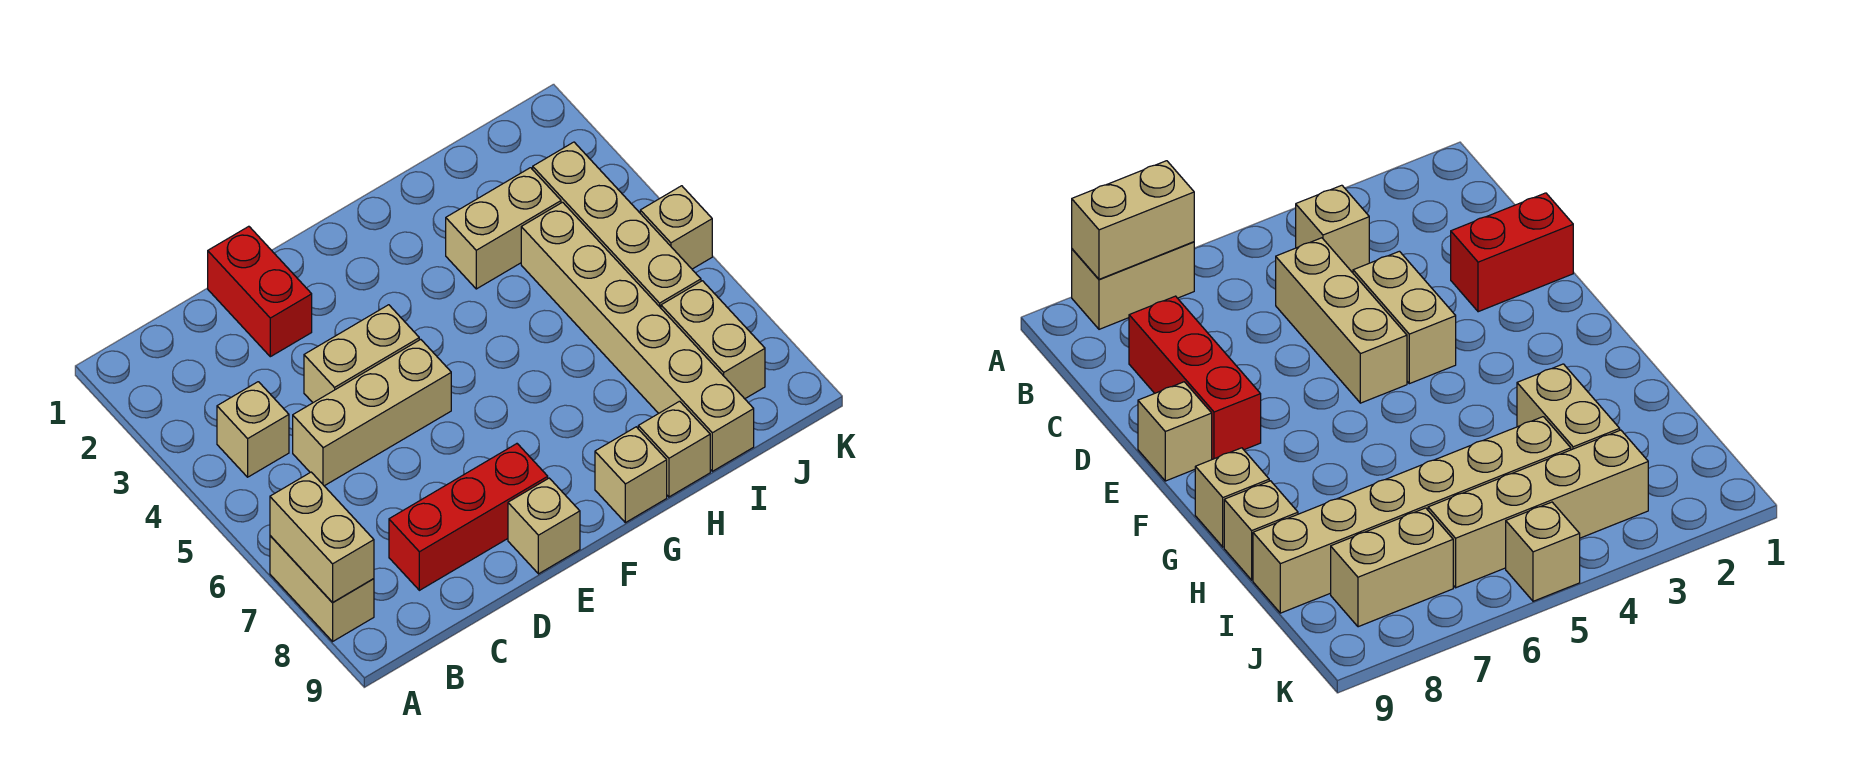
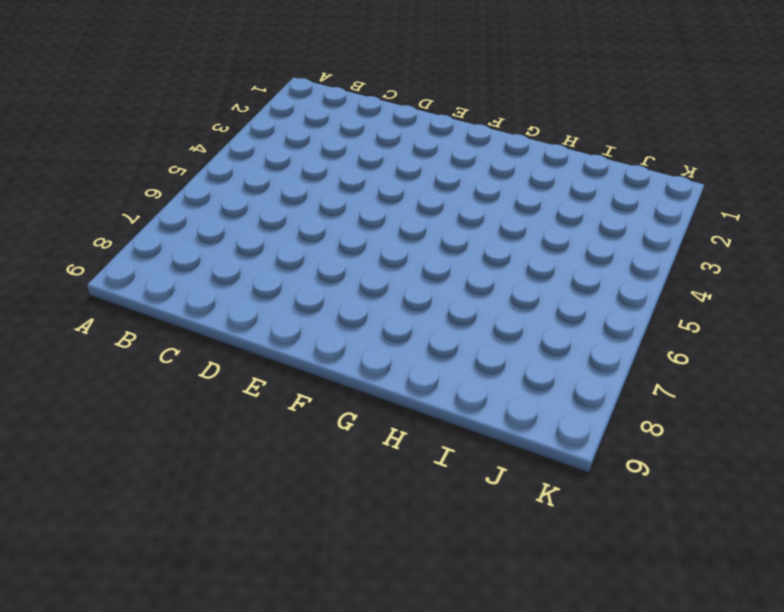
none -> tan 1x2 brick [270,536,374,641]
none -> tan 1x1 brick [217,382,289,477]
none -> tan 1x3 brick [293,339,451,486]

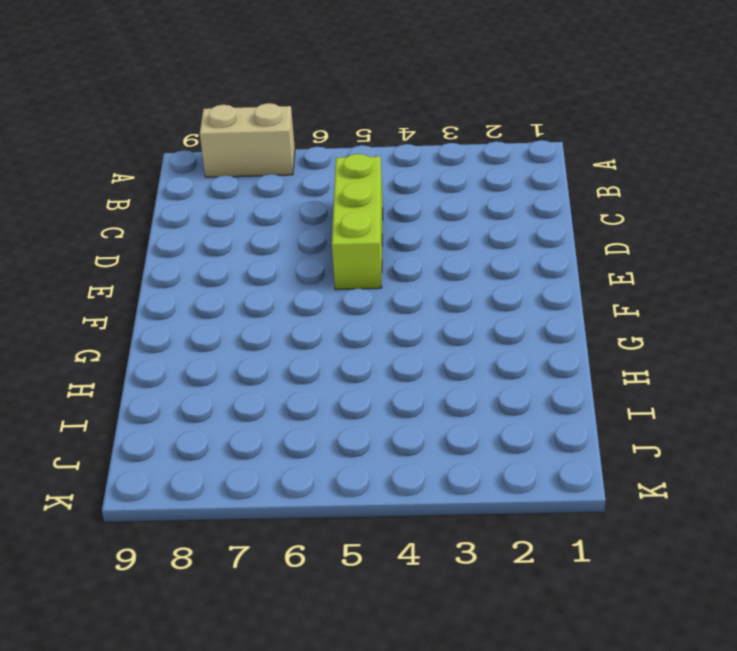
lime 1x3 brick [332,154,383,290] -> tan 1x3 brick [293,339,451,486]
none -> tan 1x1 brick [217,382,289,477]
none -> red 1x3 brick [389,444,548,590]
none -> red 1x2 brick [208,226,312,357]

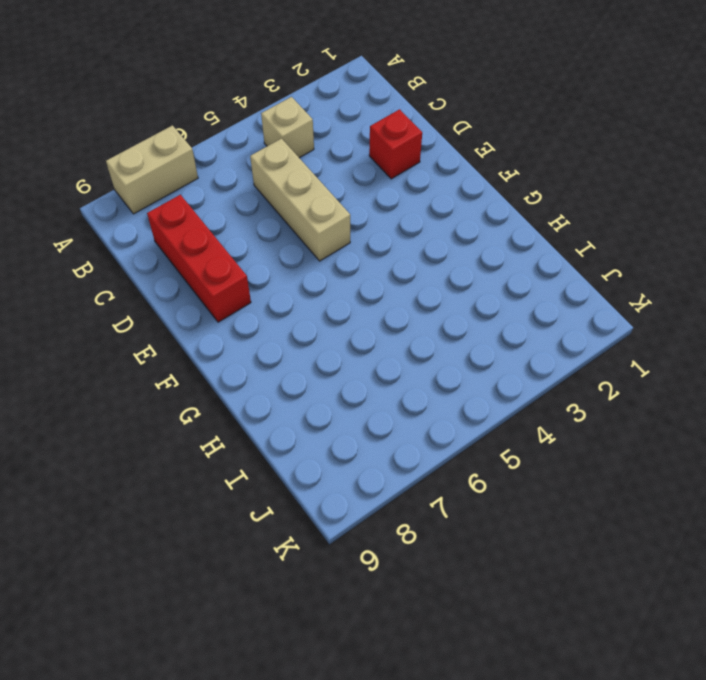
red 1x1 brick [369,109,422,179] -> red 1x2 brick [208,226,312,357]
none -> tan 1x2 brick [304,305,419,403]
none -> tan 1x1 brick [508,478,580,574]
none -> tan 1x1 brick [595,427,667,523]

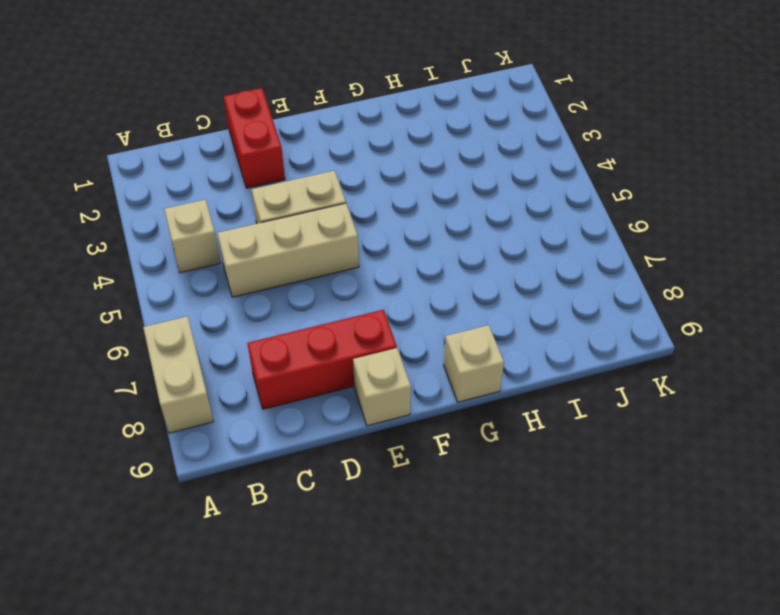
none -> tan 1x2 brick [446,168,561,289]
none -> tan 1x1 brick [638,401,710,497]
none -> tan 1x6 brick [521,202,754,471]

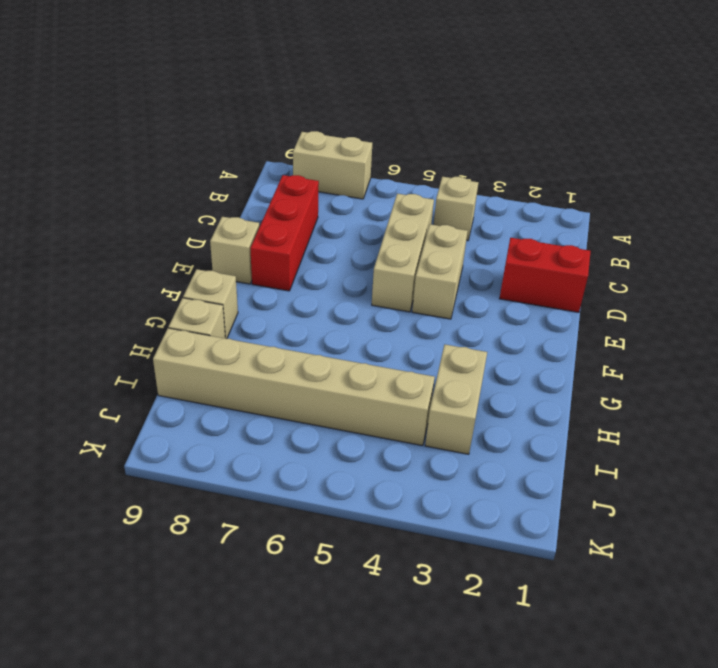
none -> tan 1x4 brick [533,142,701,308]
none -> tan 1x2 brick [661,281,765,399]
none -> tan 1x1 brick [640,186,712,269]

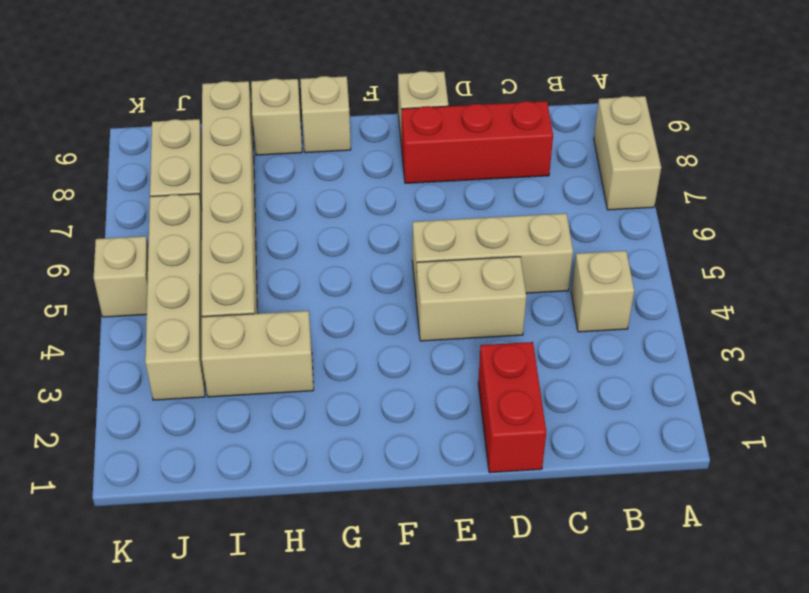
none -> tan 1x2 brick [270,472,374,603]

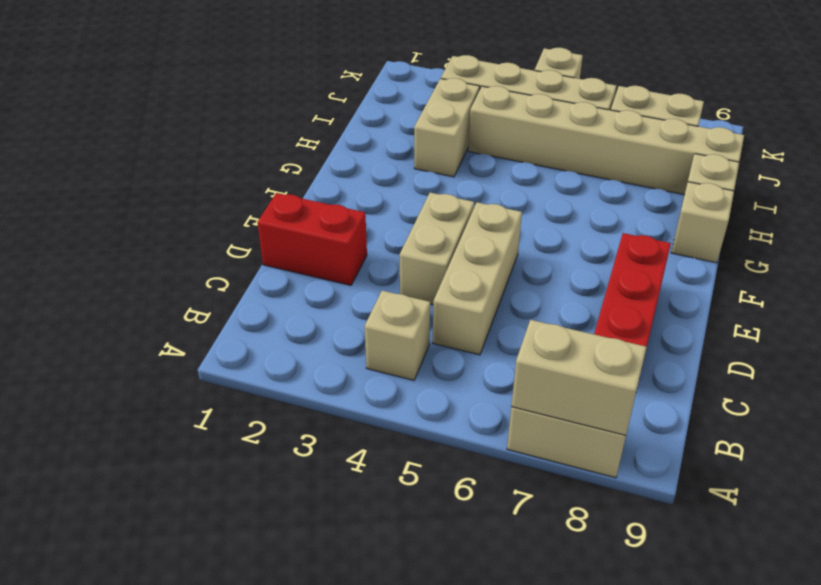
none -> tan 1x1 brick [508,478,580,574]

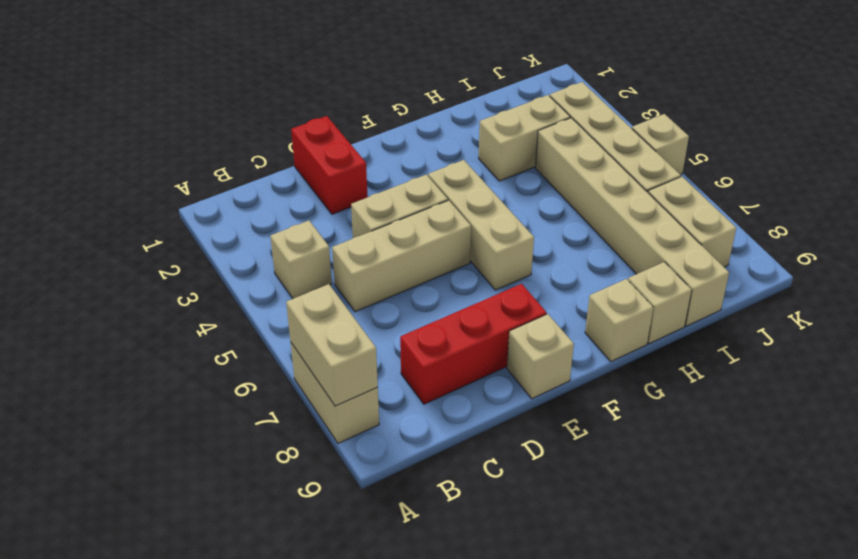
tan 1x3 brick [428,160,534,290] -> none

